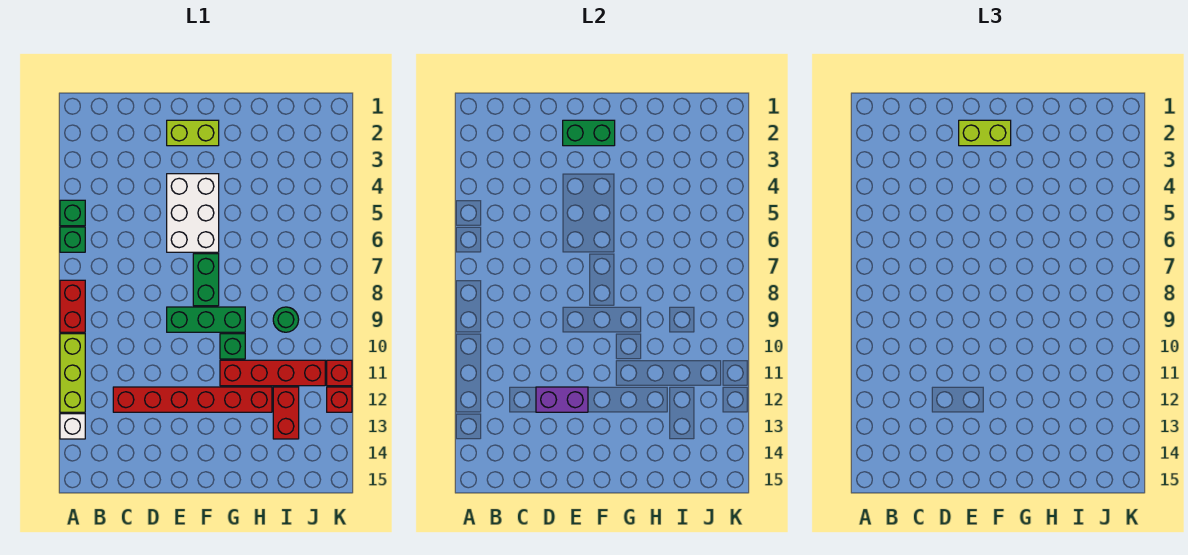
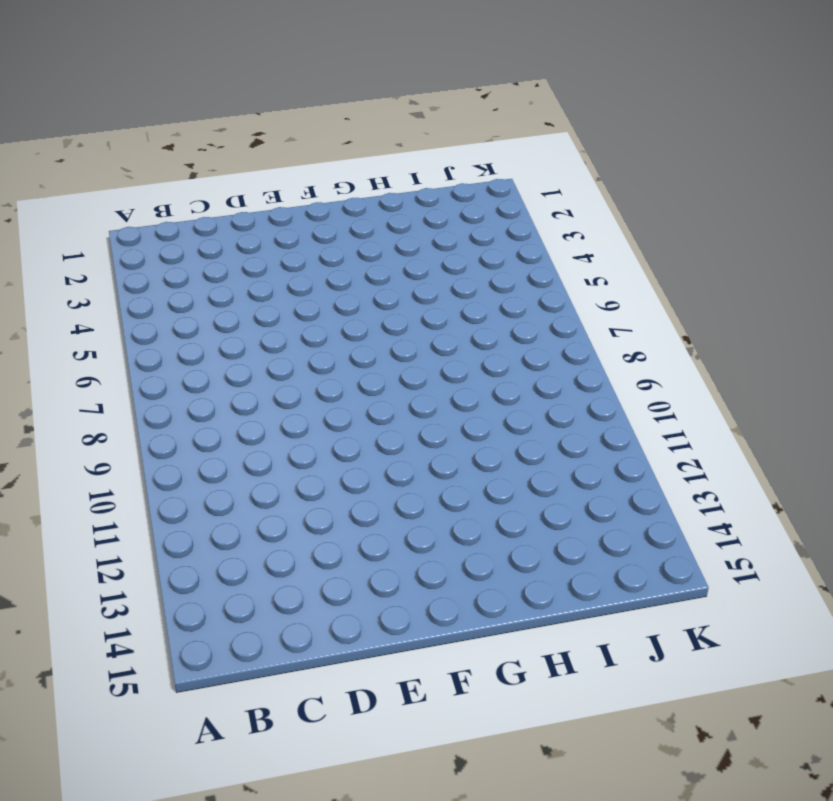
none -> green 1x1 brick [60,200,85,226]
none -> green 1x1 brick [60,227,85,252]
none -> red 1x2 brick [60,280,85,332]

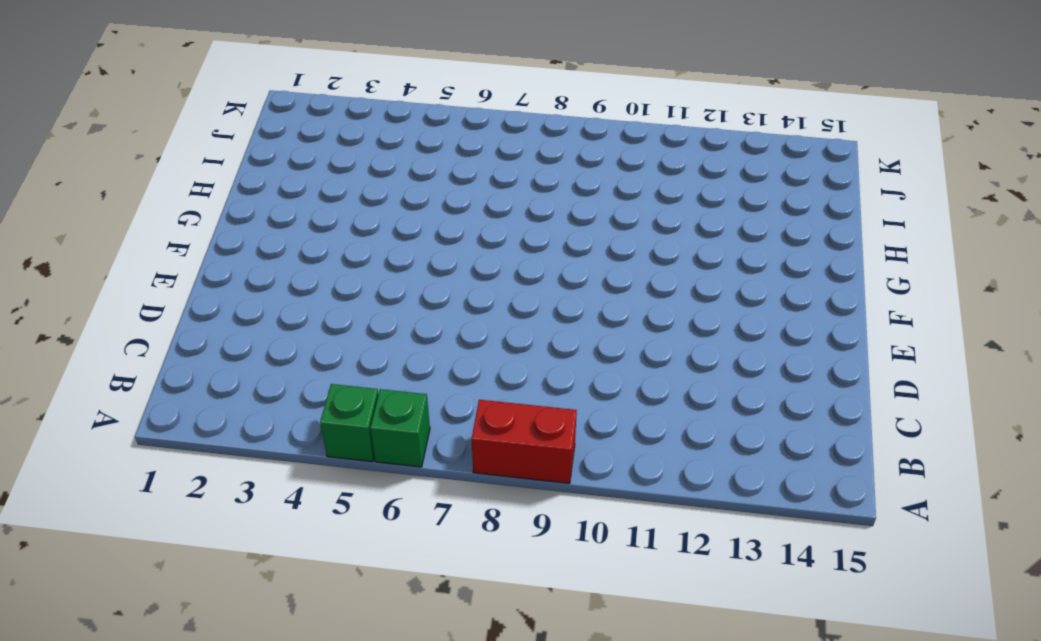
none -> lime 1x3 brick [60,334,85,412]
none -> white 1x1 brick [60,414,85,439]
none -> red 1x6 brick [113,387,272,412]

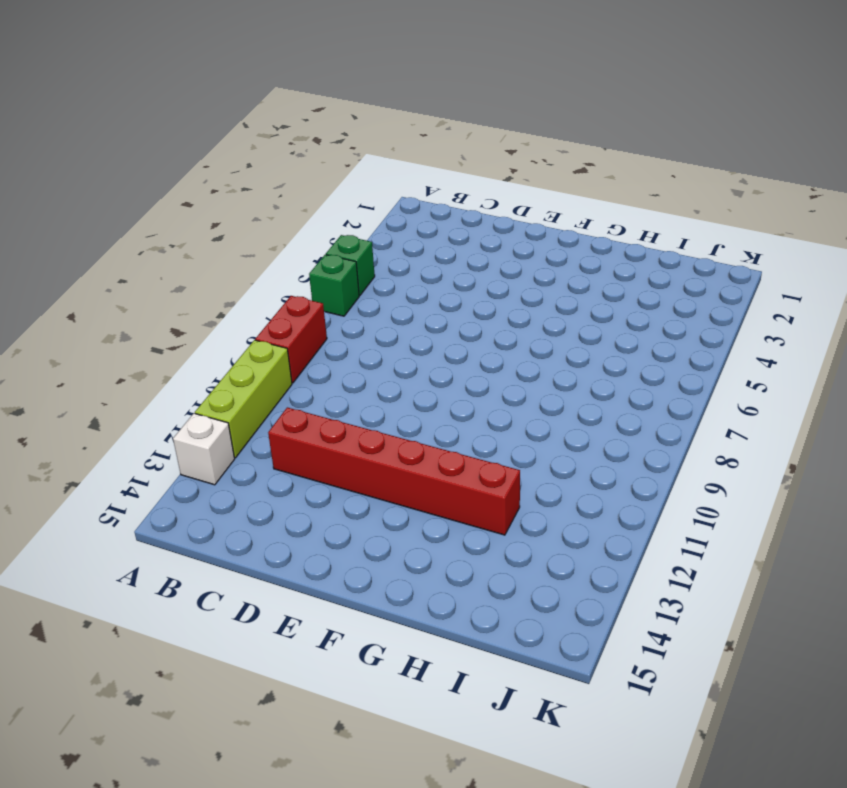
none -> lime 1x2 brick [167,120,219,146]
none -> white 2x3 brick [167,174,219,252]
none -> green 1x3 brick [167,307,245,332]

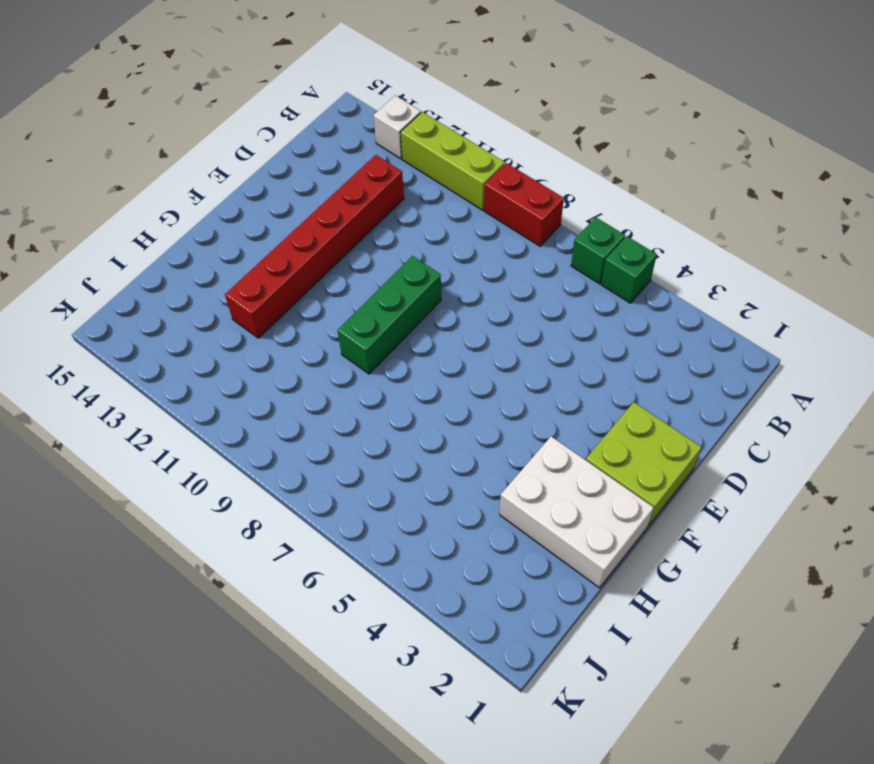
lime 2x2 brick [586,402,701,526] -> lime 1x2 brick [167,120,219,146]
white 2x3 brick [500,437,654,588] -> white 2x3 brick moved to [167,174,219,252]
none -> green 1x2 brick [193,254,219,306]
none -> green 1x1 brick [220,334,245,359]
none -> red 1x4 brick [220,360,325,386]

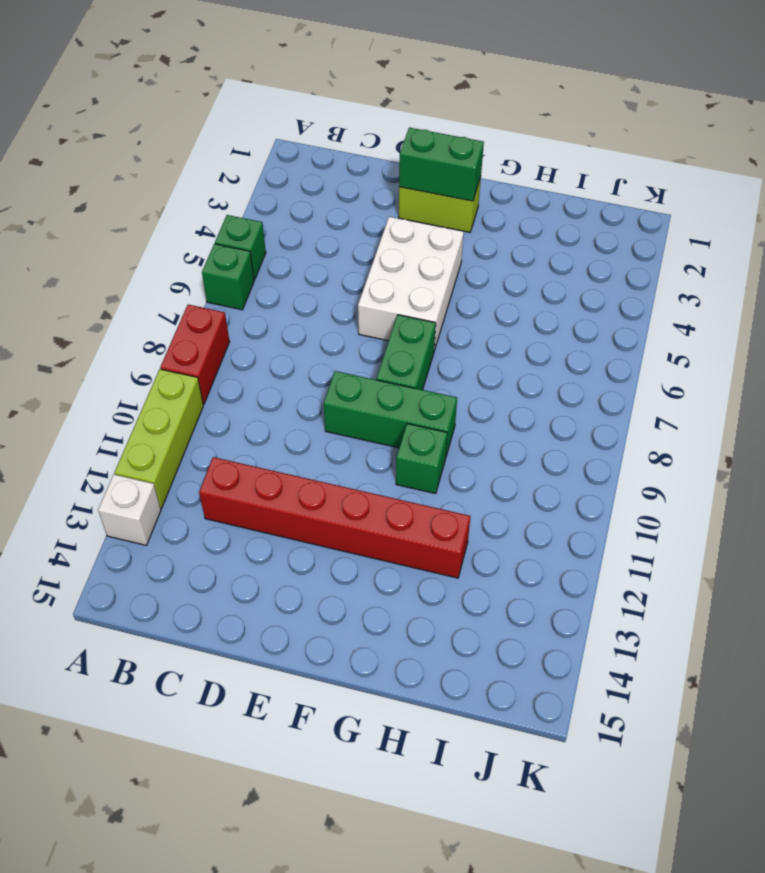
none -> red 1x4 brick [220,360,325,386]
none -> green 1x1 round brick [273,307,299,332]
none -> red 1x2 brick [273,387,299,439]

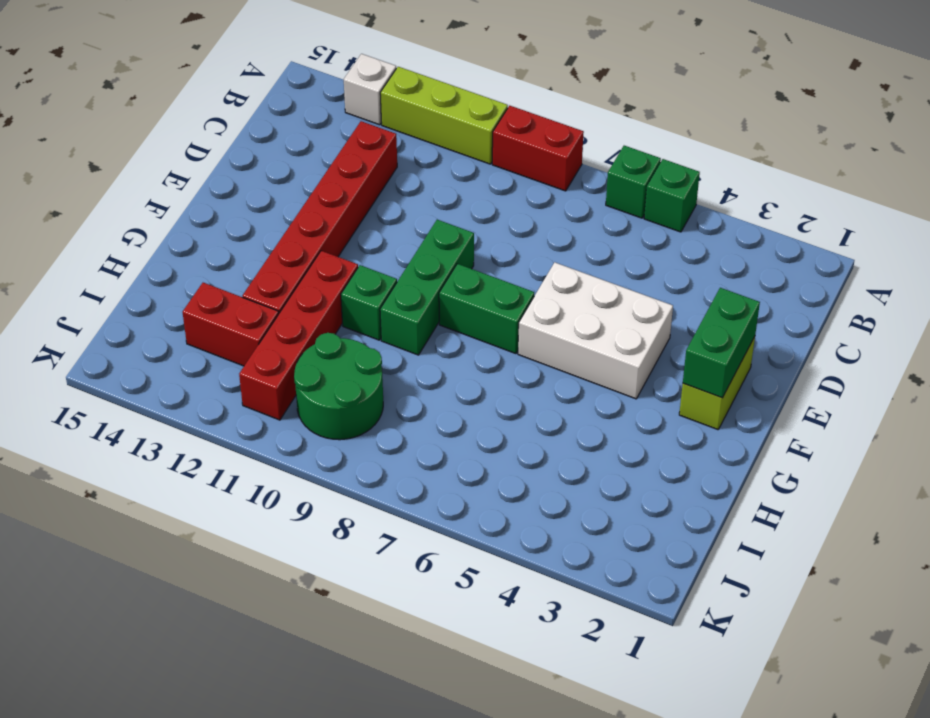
green 2x2 round brick [294,333,383,440] -> green 1x1 round brick [273,307,299,332]
none -> red 1x1 brick [327,360,352,386]
none -> red 1x1 brick [327,387,352,412]
none -> purple 1x2 brick [536,387,588,412]

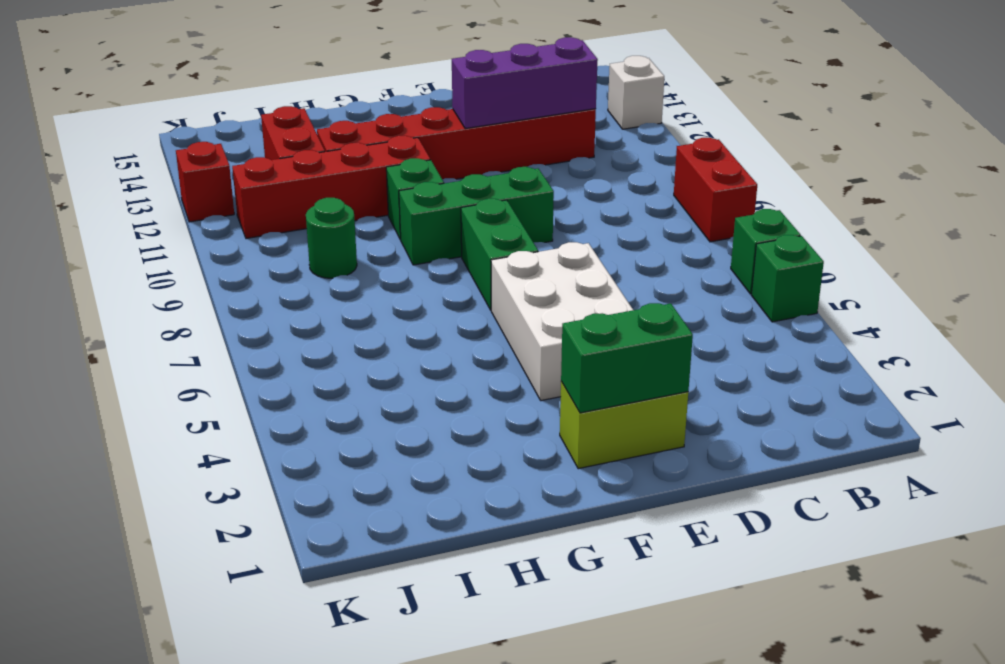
purple 1x3 brick [452,37,598,129] -> purple 1x2 brick [536,387,588,412]
none -> lime 1x3 brick [60,334,85,412]
none -> red 1x1 brick [327,360,352,386]
none -> lime 1x2 brick [959,120,1011,146]

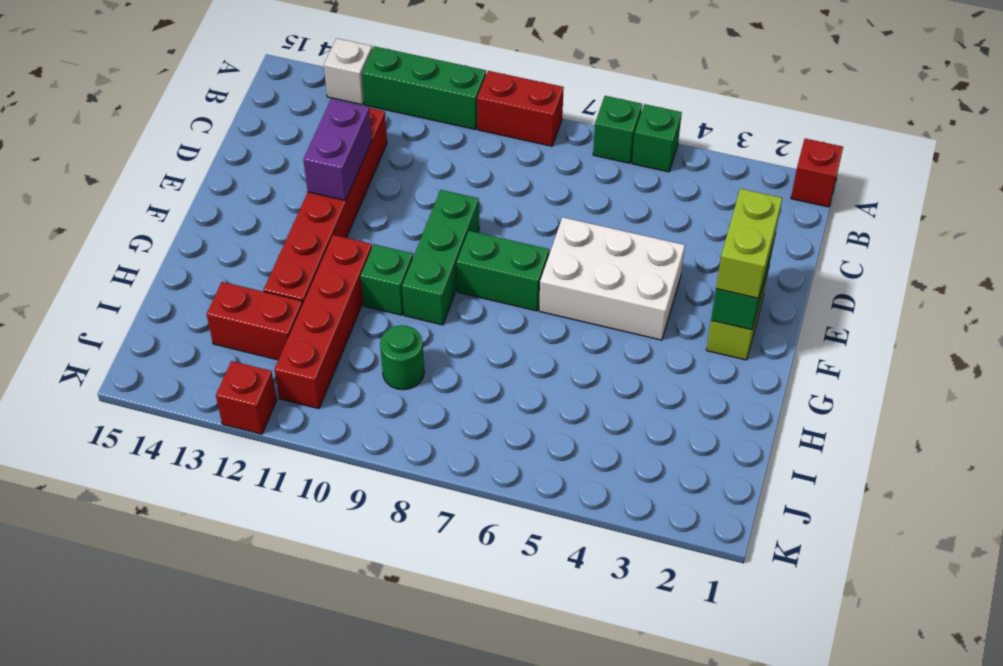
red 1x1 brick [791,139,843,207] -> red 1x1 brick moved to [327,360,352,386]
green 1x3 brick [362,46,486,130] -> lime 1x3 brick [60,334,85,412]

